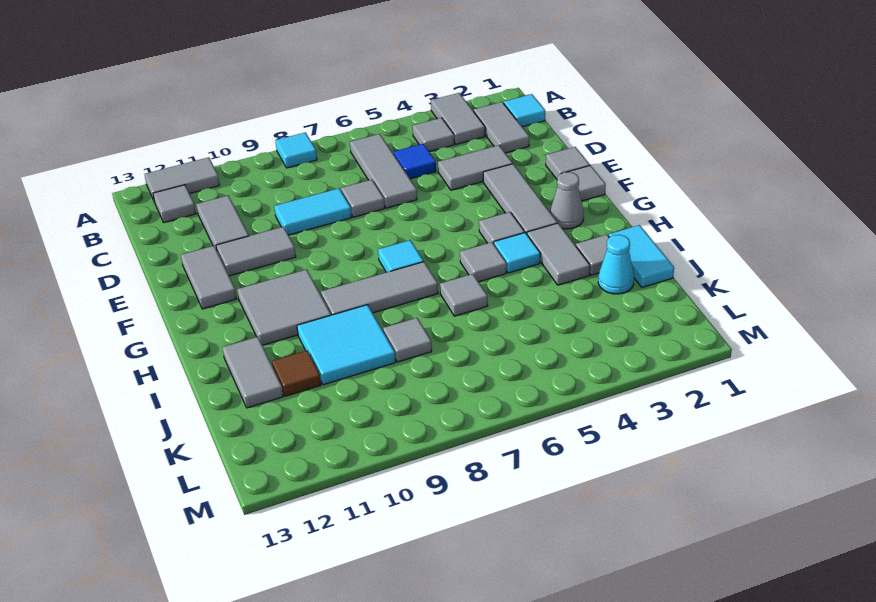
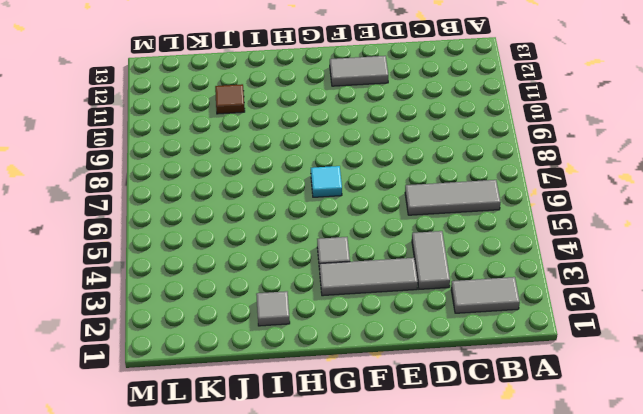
none -> grey 1x2 tile [431,93,485,144]
none -> cyan 1x1 tile [275,132,317,168]
none -> grey 1x2 tile [144,157,220,202]
none -> cyan 1x1 tile [504,94,545,127]

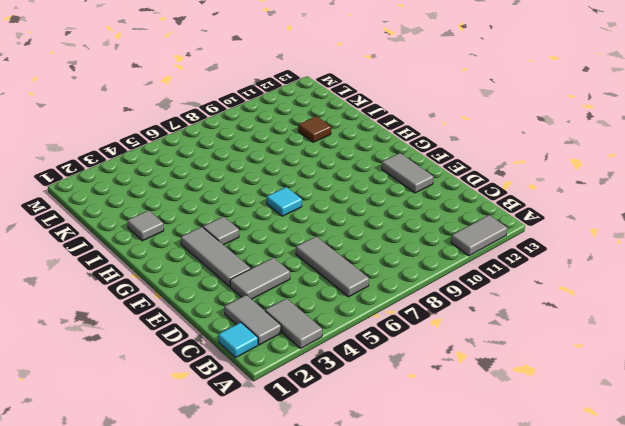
none -> cyan 1x1 tile [275,132,317,168]
none -> grey 1x1 tile [413,118,454,152]
none -> grey 1x1 tile [153,185,196,223]
none -> blue 1x1 tile [394,144,436,179]

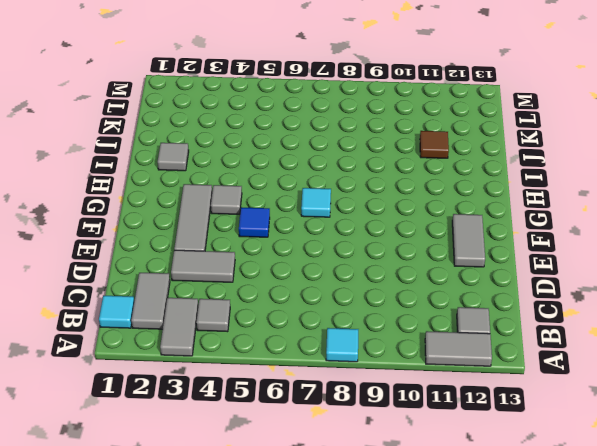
blue 1x1 tile [239,207,270,237] -> blue 1x1 tile moved to [394,144,436,179]
none -> grey 1x3 tile [350,134,417,208]
none -> grey 1x2 tile [196,196,249,249]
none -> grey 1x1 tile [341,180,385,217]
none -> cyan 1x2 tile [274,188,352,235]

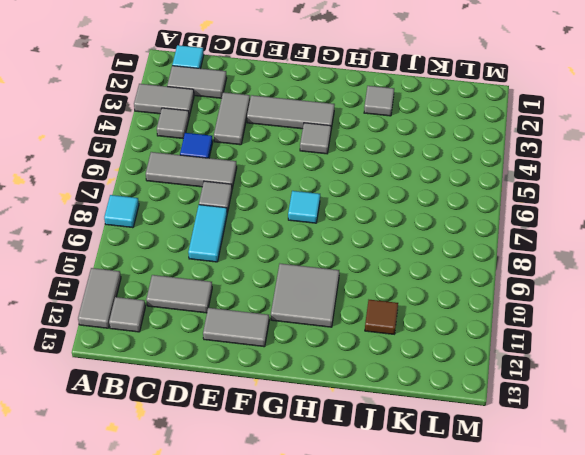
none -> grey 1x1 tile [546,147,590,179]
none -> grey 1x2 tile [216,227,296,276]
none -> grey 1x1 tile [569,166,606,201]
none -> grey 1x1 cone [550,172,584,229]

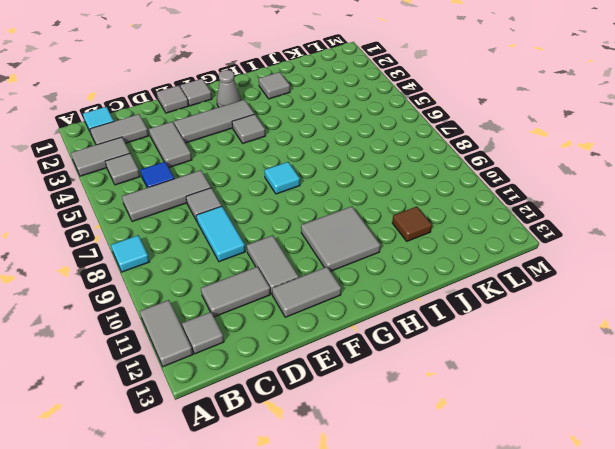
none -> grey 1x2 tile [527,223,590,285]
none -> cyan 1x1 tile [494,233,540,273]
none -> grey 1x1 tile [460,242,507,282]
none -> grey 1x3 tile [321,262,438,315]

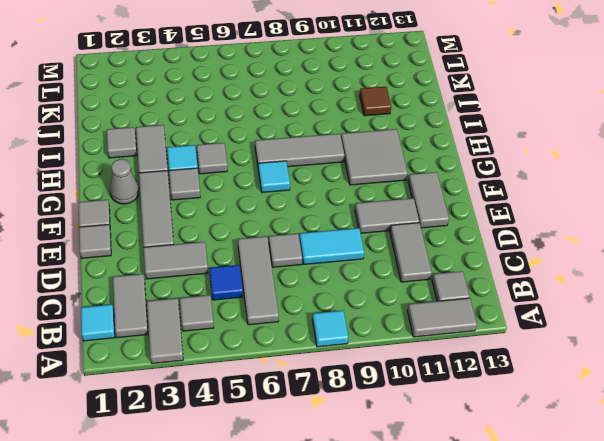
none -> cyan 1x2 tile [609,225,674,287]
none -> grey 1x1 tile [440,274,488,316]
none -> cyan 2x2 tile [297,305,395,385]
none -> grey 1x2 tile [222,337,283,408]

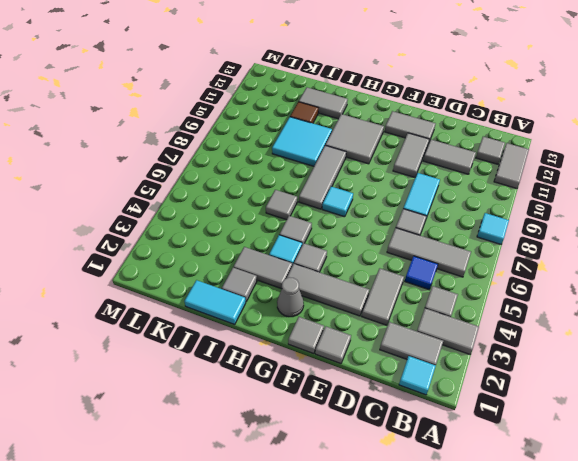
none -> cyan 1x1 cone [598,235,634,294]
none -> grey 1x1 tile [383,318,432,362]

